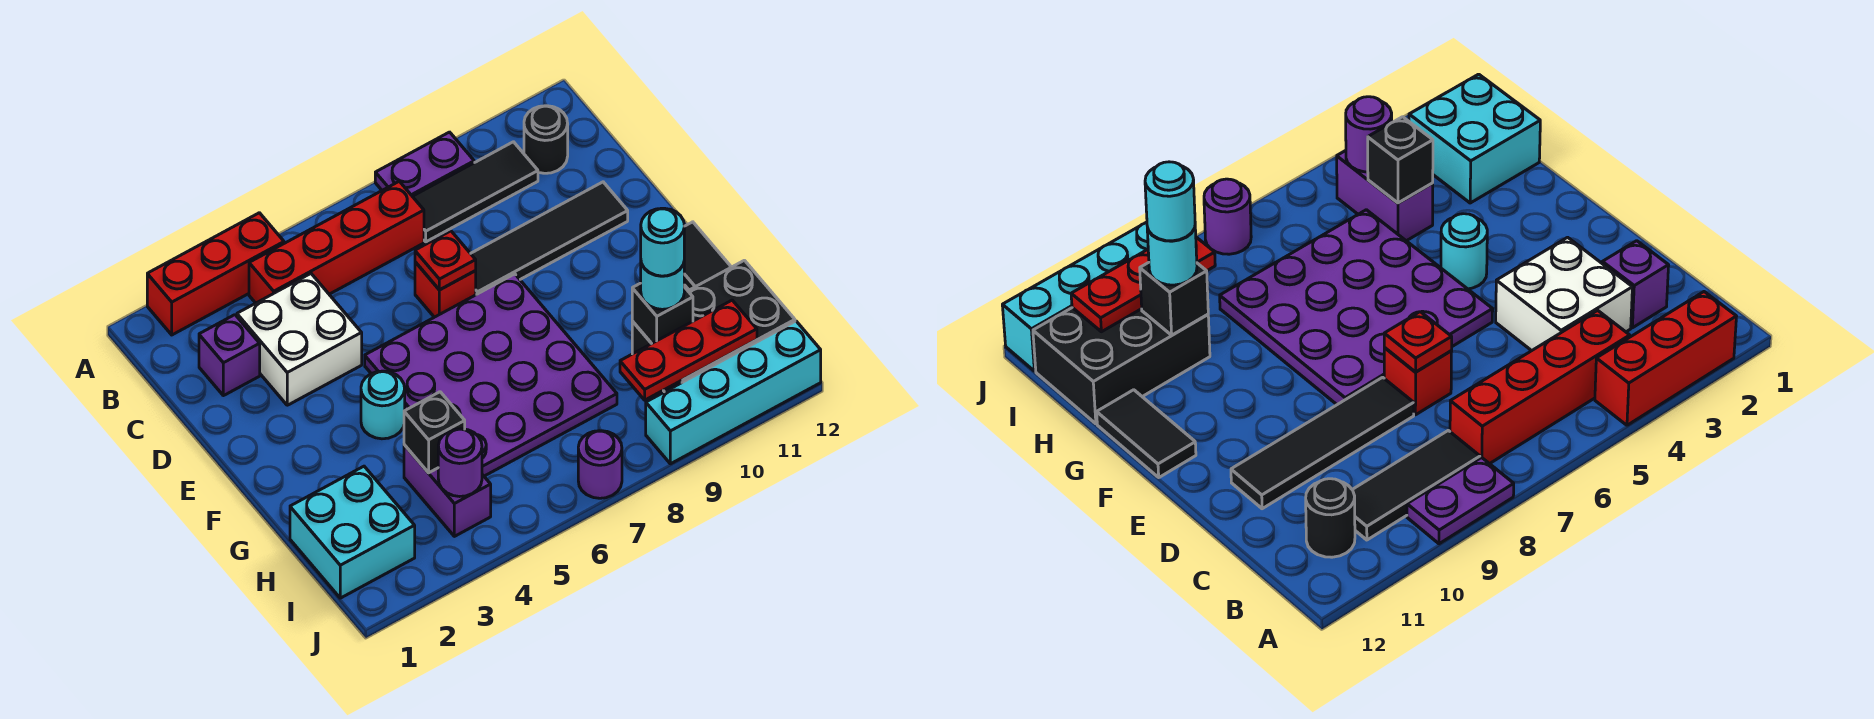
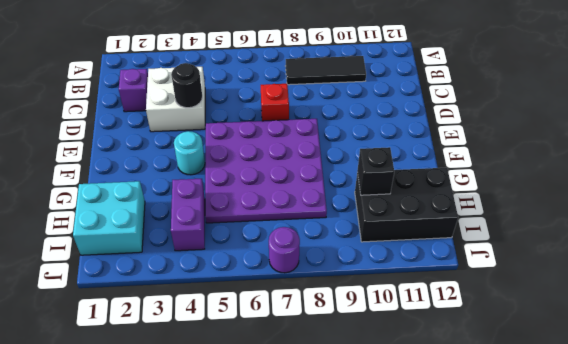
black 1x1 round brick [171,63,202,108] -> black 1x1 round brick moved to [524,106,568,173]
none -> red 1x3 brick [147,213,284,335]
none -> purple 1x2 plate [375,132,474,196]
none -> red 1x4 brick [249,181,424,303]

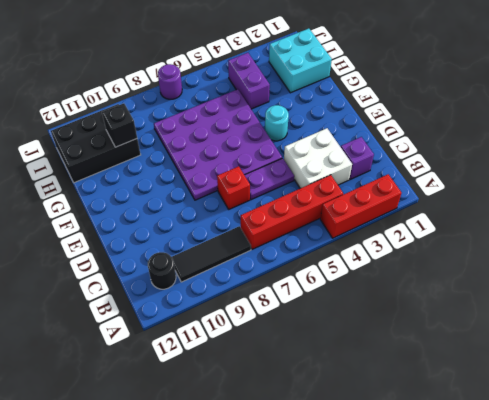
purple 1x2 plate [245,158,294,200] -> purple 1x2 plate moved to [375,132,474,196]
none -> black 1x4 tile [471,182,628,295]
none -> black 1x2 tile [684,222,731,290]
none -> cyan 1x4 brick [646,321,821,464]

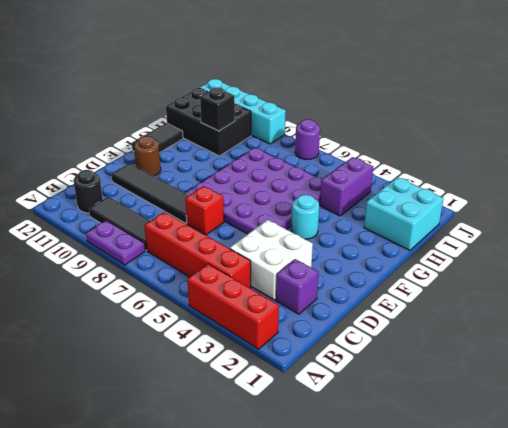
brown 1x1 round brick [134,136,161,176] -> none
none -> red 1x1 plate [415,231,476,290]
none -> black 1x1 brick [404,392,465,473]
none -> purple 1x1 round brick [438,429,482,497]

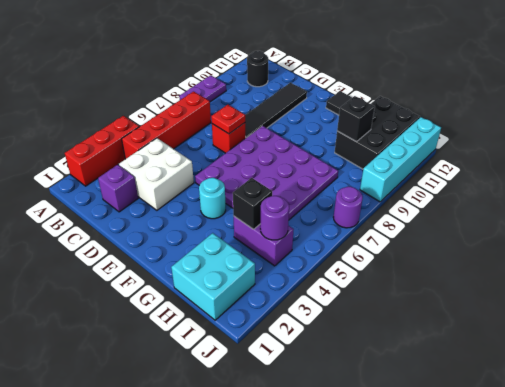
none -> black 1x3 tile [412,142,538,242]
none -> red 1x3 plate [620,300,757,400]
none -> cyan 1x1 round brick [641,263,684,309]

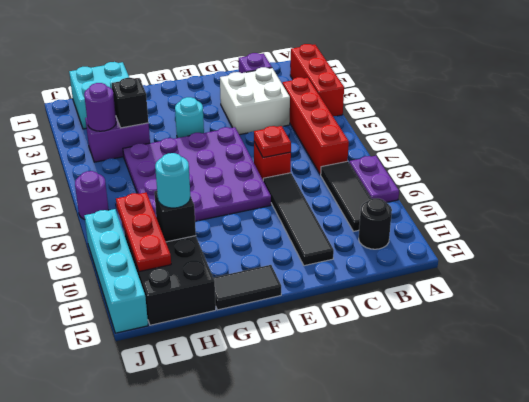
none -> cyan 1x1 round brick [641,208,684,276]

